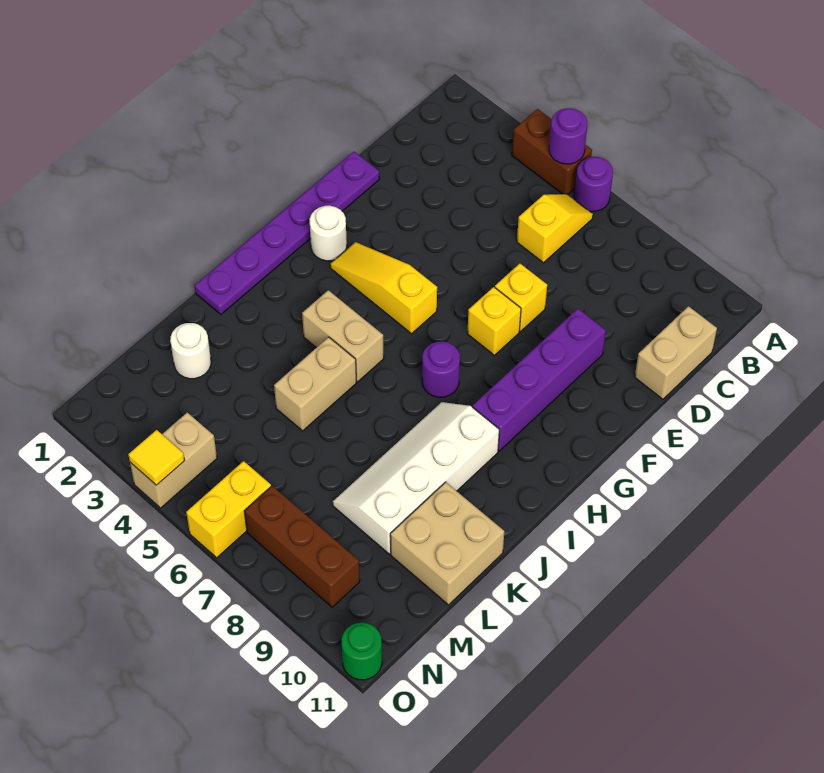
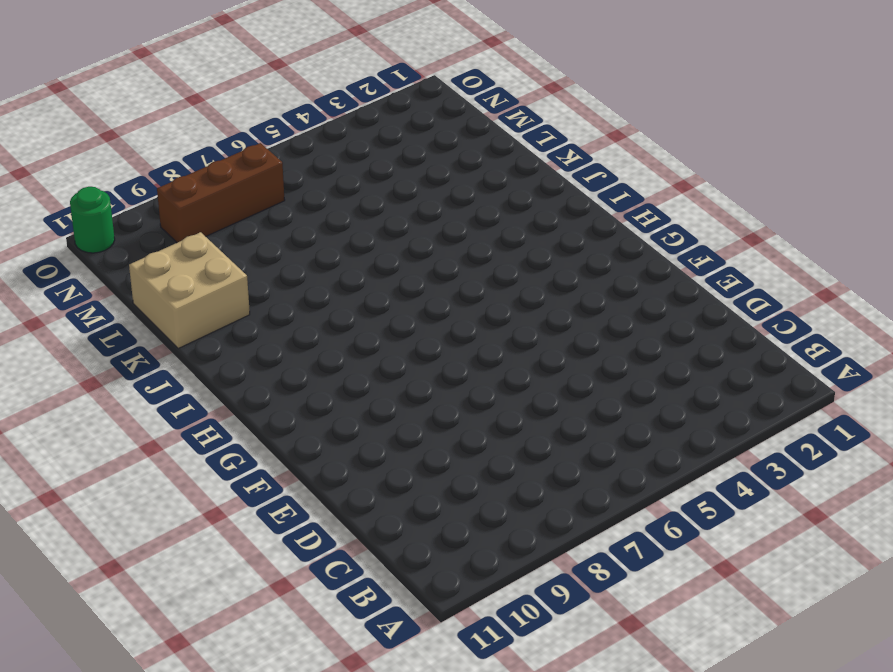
none -> brown 1x2 brick [512,109,592,195]
none -> purple 1x1 round brick [574,157,613,212]
none -> yellow 1x2 slope [517,194,593,263]

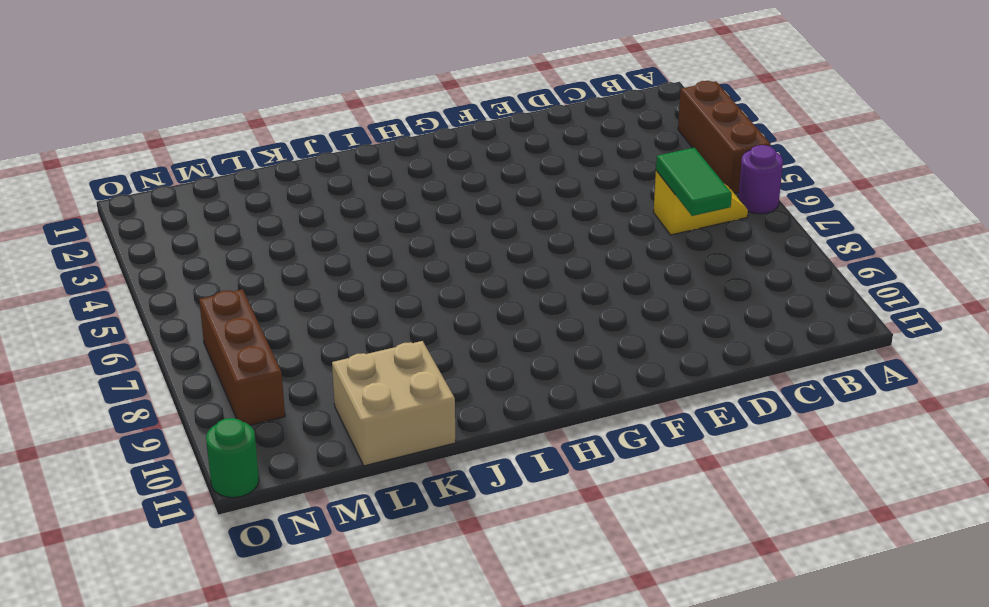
brown 1x3 brick [678,81,771,193] -> brown 1x2 brick [512,109,592,195]
green 1x2 tile [656,148,732,216] -> none
none -> tan 1x2 brick [635,306,717,399]
none -> purple 1x6 plate [195,152,380,314]
none -> yellow 1x1 brick [495,264,547,332]

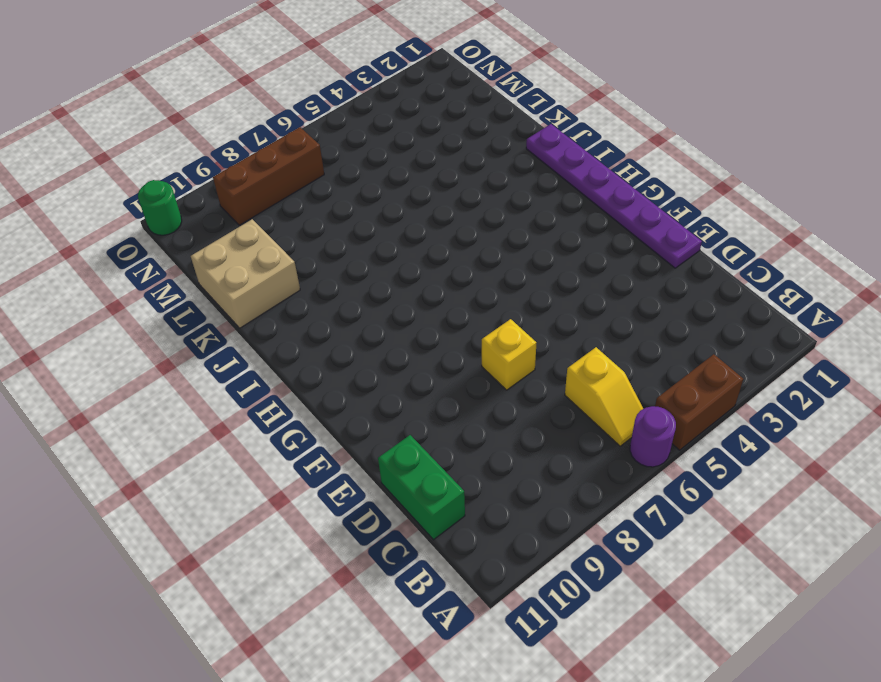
green 1x2 brick [378,435,465,540] -> tan 1x2 brick [635,306,717,399]
none -> purple 1x4 brick [473,309,606,451]
none -> yellow 1x1 brick [467,287,521,355]
none -> white 1x1 round brick [310,206,347,261]

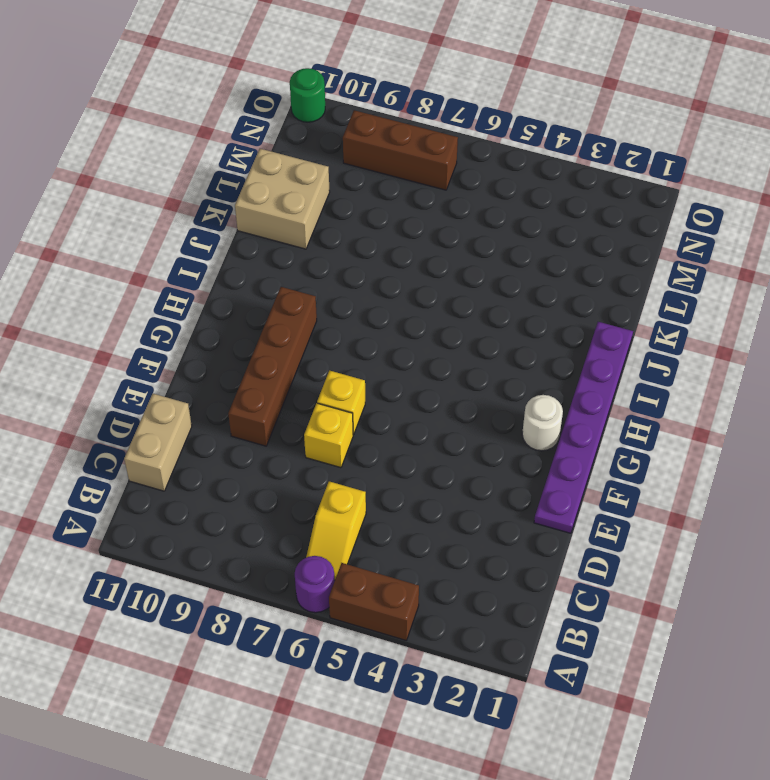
brown 1x4 brick [228,287,317,446] -> purple 1x4 brick [473,309,606,451]
none -> yellow 1x3 slope [330,242,437,334]
none -> purple 1x1 round brick [422,341,460,397]
none -> tan 1x2 brick [302,290,384,382]

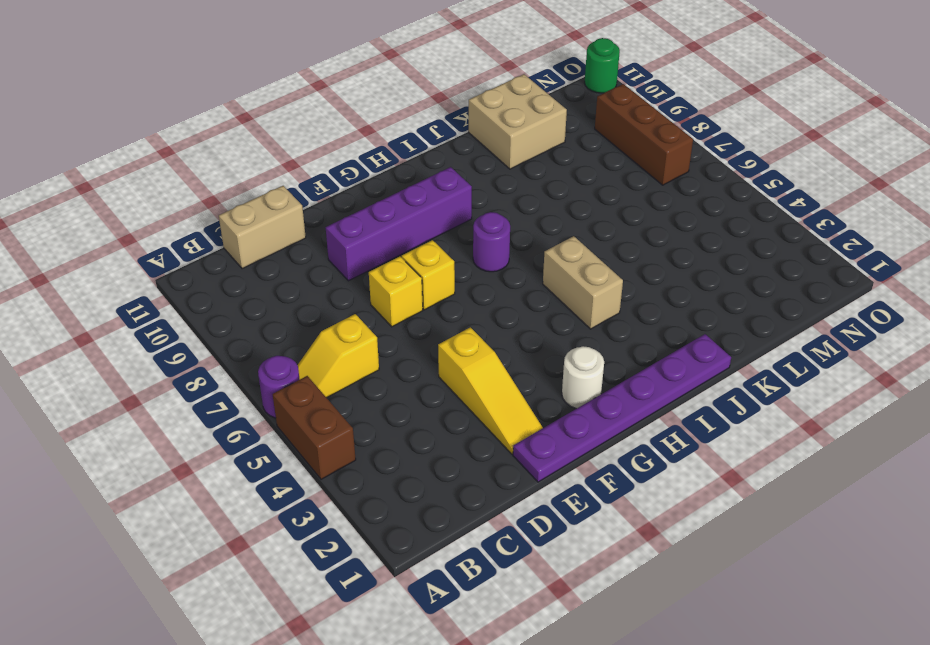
yellow 1x3 slope [438,327,543,454] -> yellow 1x3 slope moved to [330,242,437,334]
none -> white 2x4 slope [333,402,499,554]
none -> tan 1x2 brick [274,337,356,431]
none -> white 1x1 round brick [170,323,211,379]

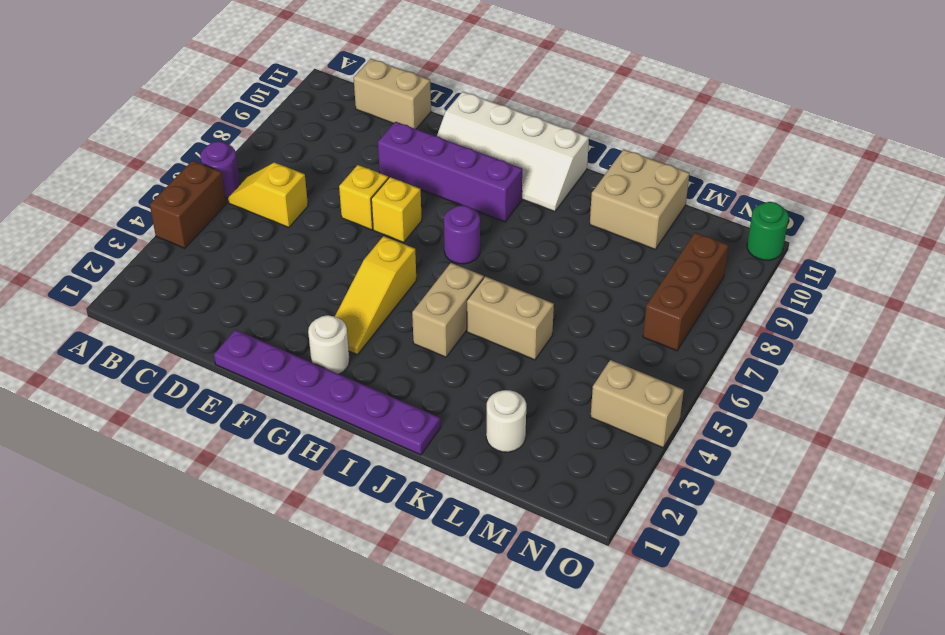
white 2x4 slope [437,92,589,212] -> white 2x4 slope moved to [333,402,499,554]
none -> yellow 1x2 brick [186,461,271,558]
none -> purple 1x1 round brick [549,108,587,164]
none -> yellow 1x1 tile [128,430,185,485]

